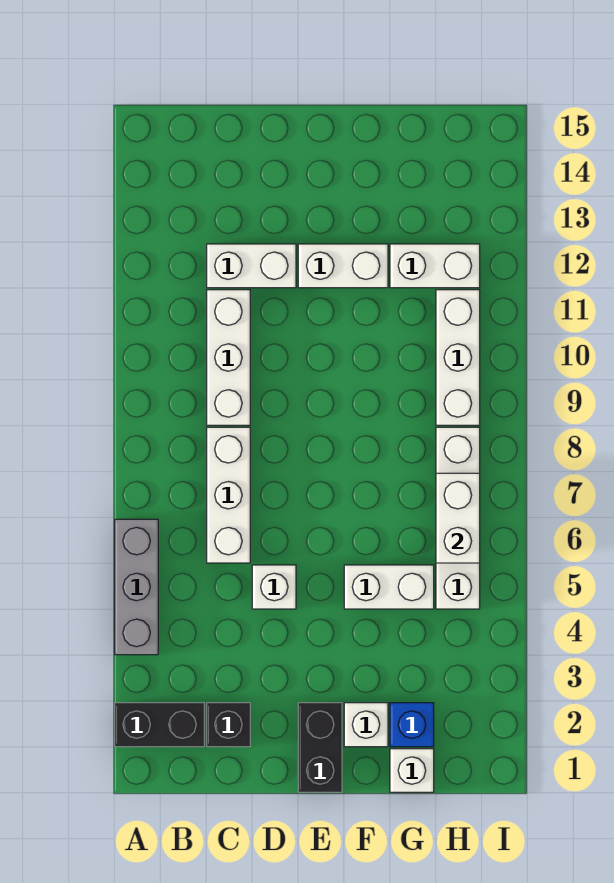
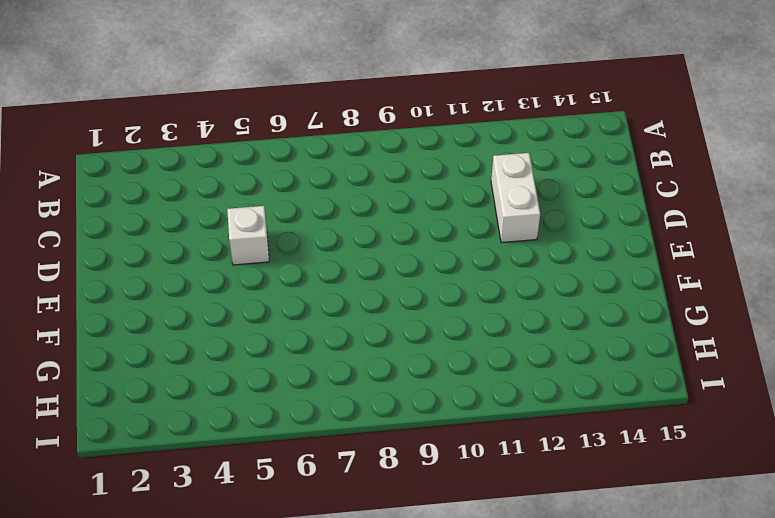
none -> black 1x2 brick [115,703,204,747]
none -> grey 1x3 brick [115,519,158,655]
none -> black 1x1 brick [207,703,250,747]

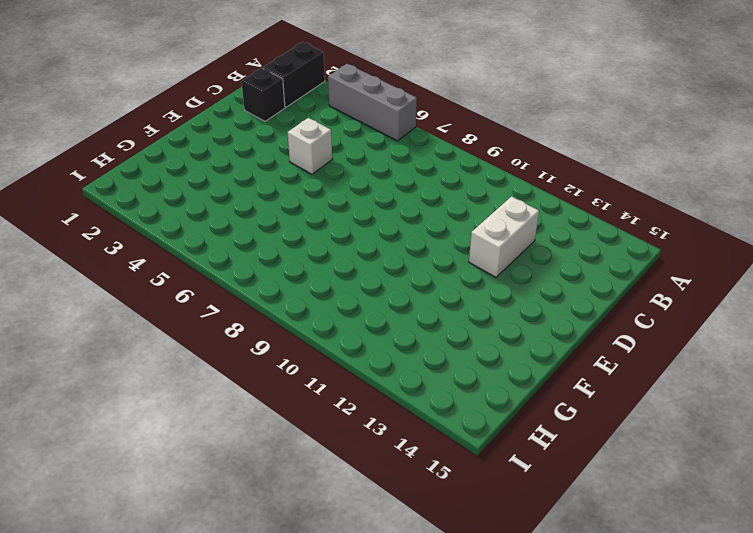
none -> white 1x3 brick [207,427,250,563]
none -> white 1x3 brick [207,290,250,425]
none -> black 1x2 brick [298,703,342,792]

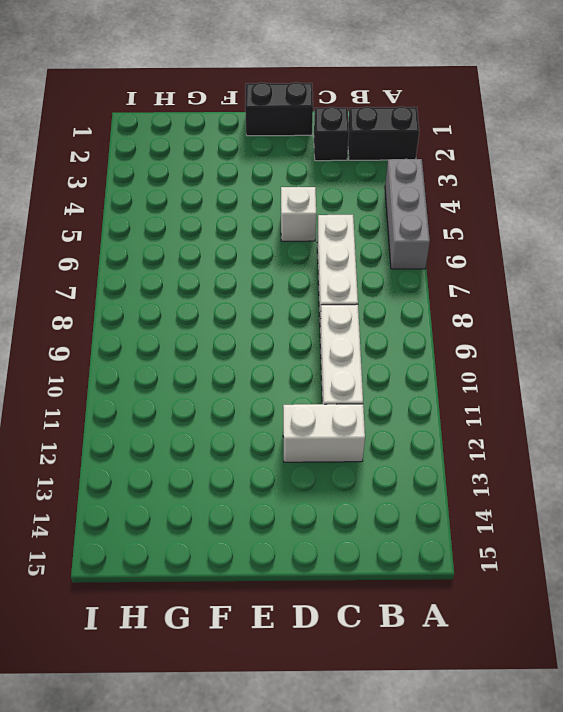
black 1x2 brick [245,82,313,136] -> black 1x2 brick turned to [298,703,342,792]
none -> white 1x2 brick [298,244,388,288]
none -> white 1x1 brick [344,703,388,747]
none -> white 1x2 brick [344,565,434,609]

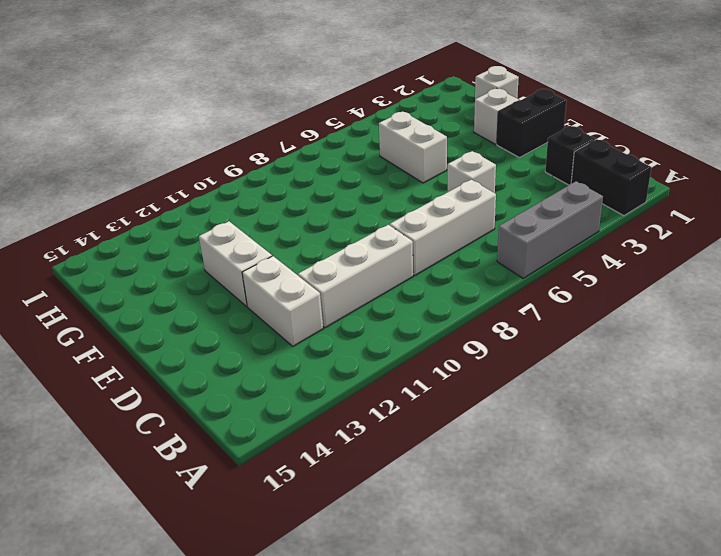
none -> blue 1x1 brick [390,703,434,747]
none -> white 1x2 brick [390,244,480,288]
none -> white 1x4 brick [436,427,480,609]

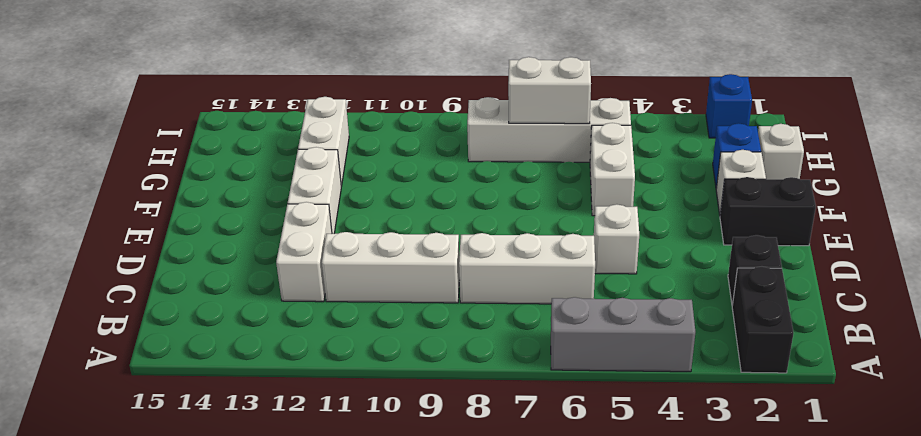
blue 1x1 brick [706,74,752,138] -> none
none -> white 1x3 brick [436,290,480,425]

